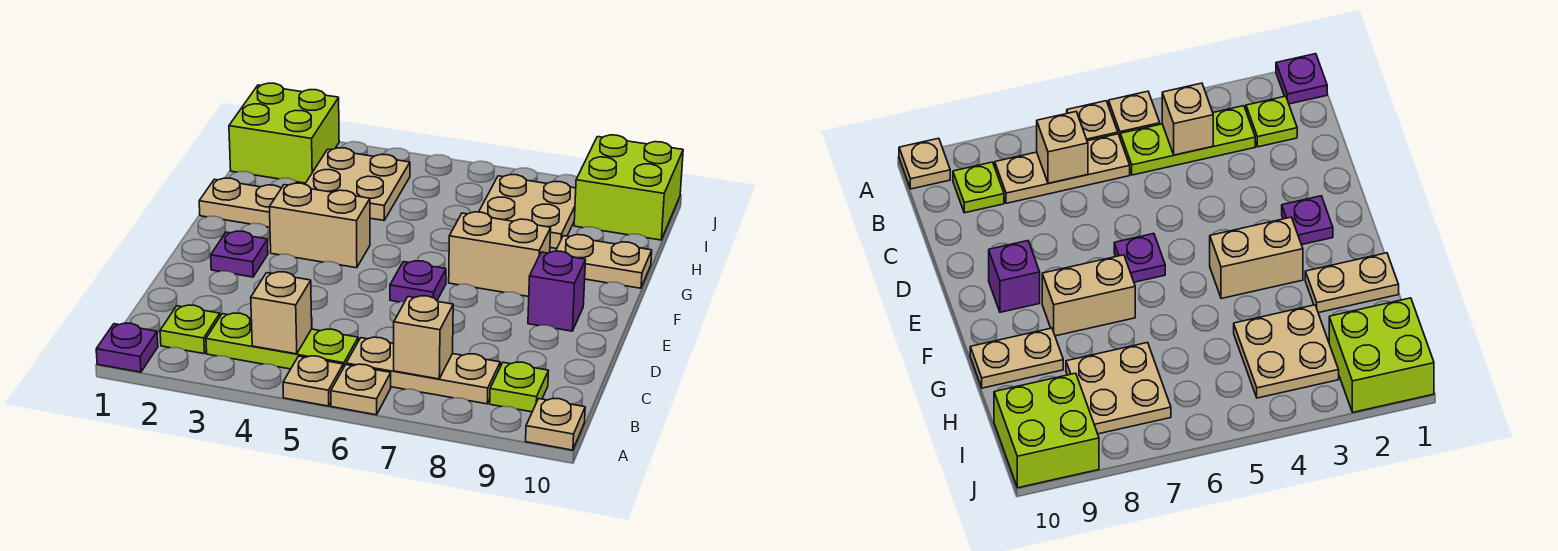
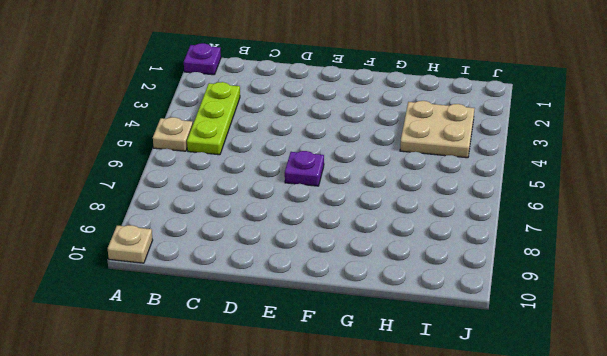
none -> tan 1x1 plate [331,364,391,415]
none -> lime 1x1 plate [160,305,220,354]
none -> tan 1x3 plate [346,337,500,404]

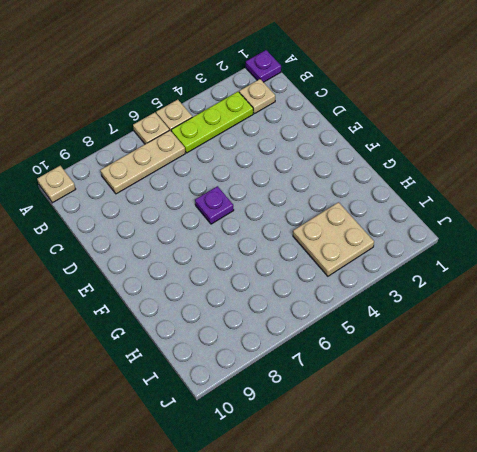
tan 1x1 plate [239,79,275,114] -> lime 1x1 plate [160,305,220,354]
none -> lime 1x1 plate [490,362,548,412]
none -> purple 1x1 plate [211,231,268,277]
none -> purple 1x1 brick [528,251,586,331]

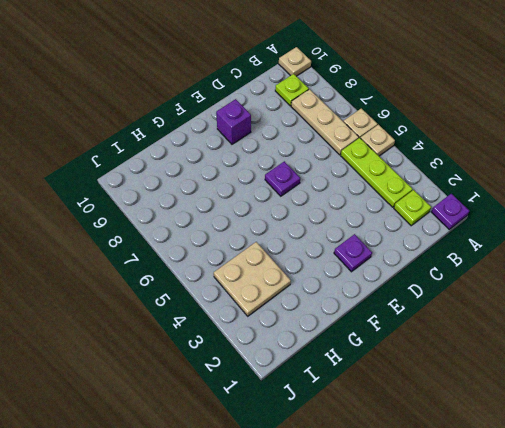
none -> tan 1x2 brick [269,183,370,268]
none -> tan 1x2 brick [449,212,551,297]
none -> tan 1x2 plate [199,178,281,227]

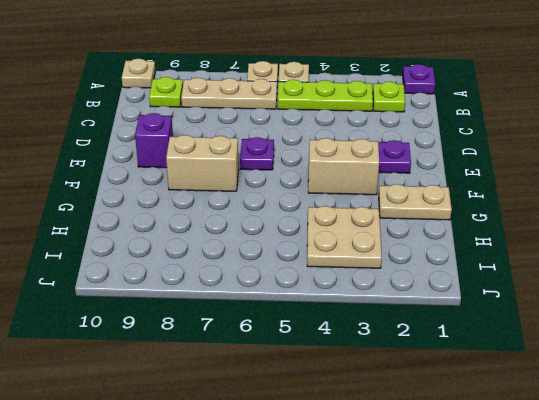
none -> tan 1x2 plate [556,234,652,288]
none -> tan 2x2 plate [479,175,576,249]
none -> lime 2x2 brick [229,83,339,183]

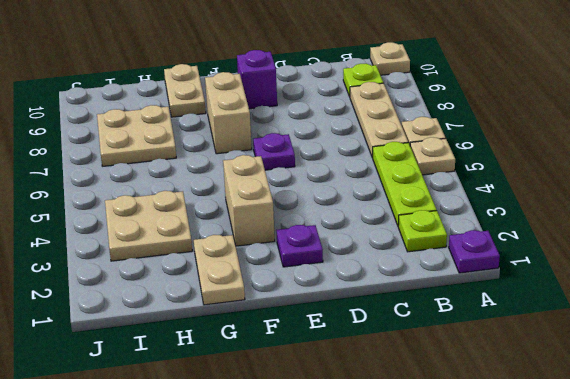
none -> lime 2x2 brick [229,83,339,183]
none -> lime 2x2 brick [574,135,683,240]
none -> tan 1x1 brick [251,272,312,354]

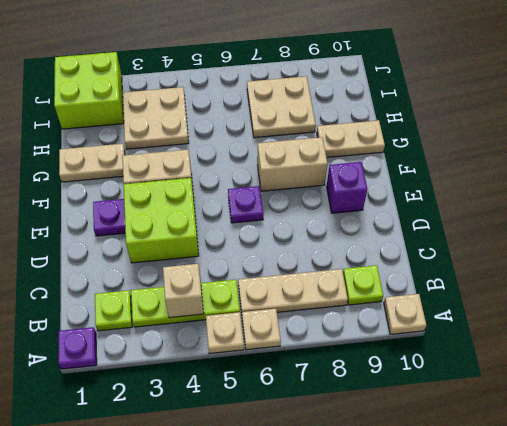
lime 2x2 brick [124,178,199,263] -> lime 2x2 brick moved to [574,135,683,240]
none -> tan 1x1 brick [394,296,453,379]

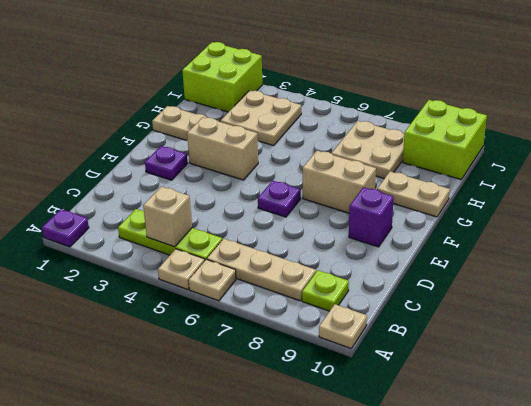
none -> lime 1x1 plate [160,305,220,354]
none -> tan 1x1 brick [394,296,453,379]

